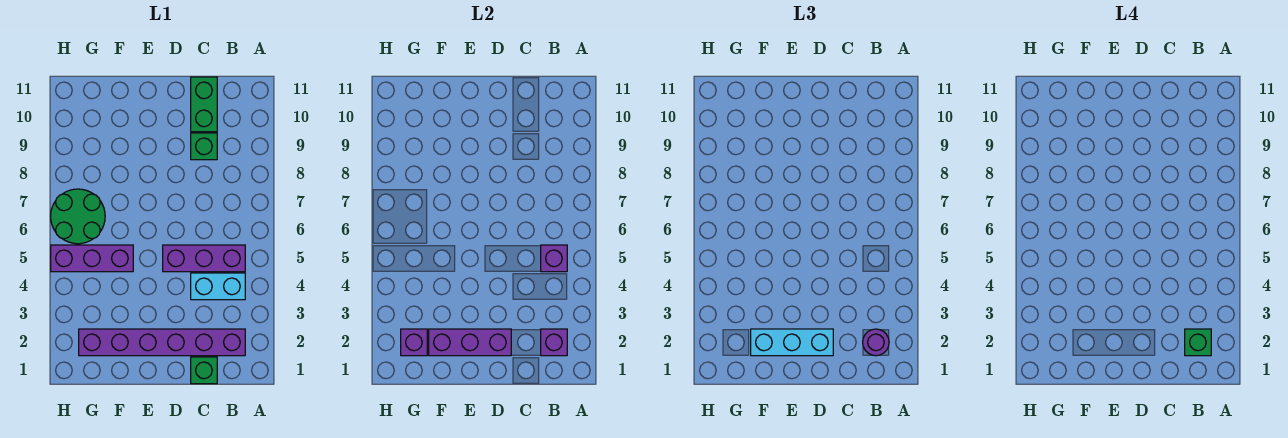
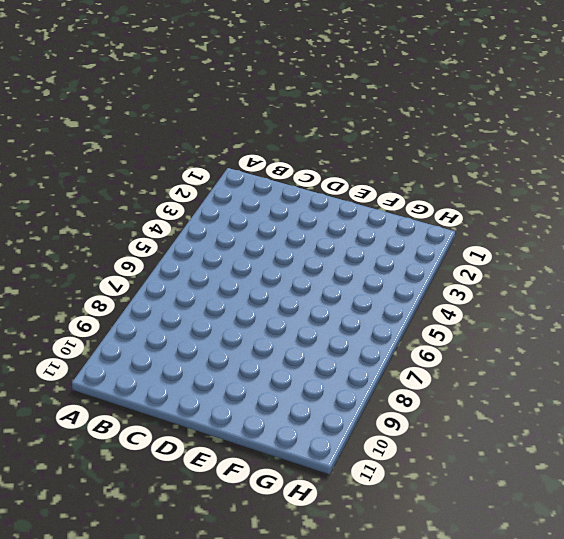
none -> purple 1x6 brick [79,329,245,356]
none -> cyan 1x2 brick [191,273,245,300]
none -> purple 1x3 brick [163,245,245,272]

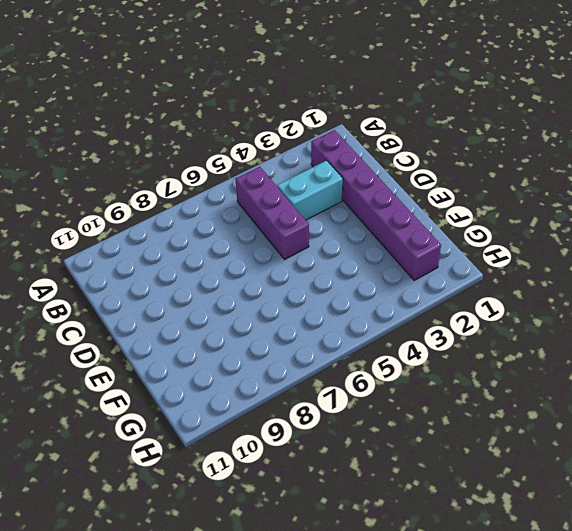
cyan 1x2 brick [277,160,343,220] -> cyan 1x2 brick turned to [191,273,245,300]
none -> green 1x1 brick [191,357,217,384]
none -> green 1x1 brick [191,133,217,160]
none -> green 1x2 brick [191,77,217,132]

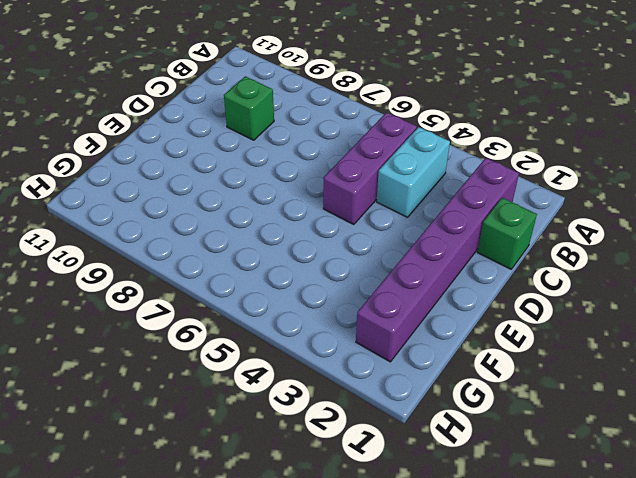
none -> green 1x2 brick [191,77,217,132]
none -> purple 1x3 brick [51,245,133,272]
none -> green 2x2 round brick [51,189,105,244]

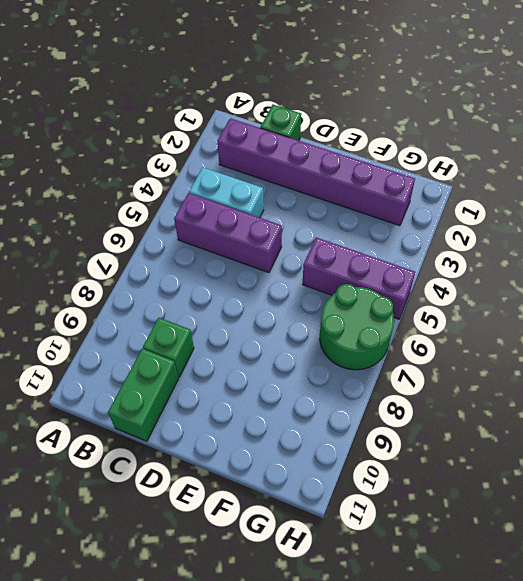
none -> purple 1x1 brick [541,329,567,356]
none -> purple 1x1 brick [541,245,567,272]
none -> purple 1x3 brick [429,329,511,356]

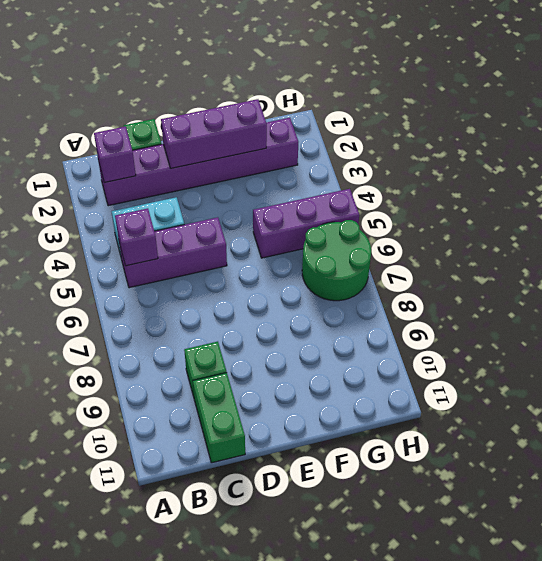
none -> purple 1x1 brick [401,329,427,356]
none -> purple 1x1 round brick [863,329,889,356]
none -> cyan 1x3 brick [751,329,833,356]

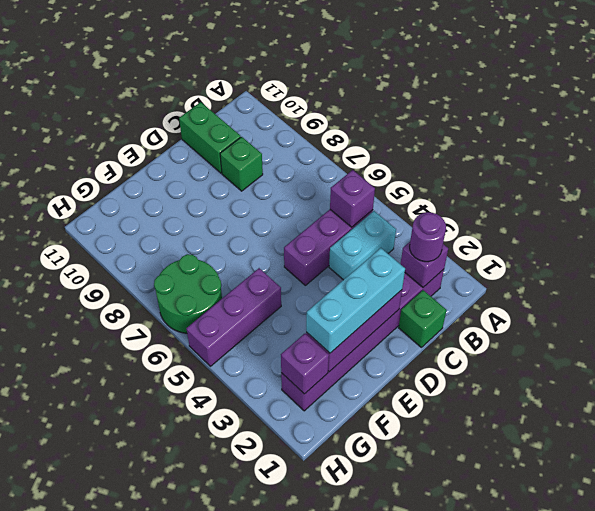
none -> green 1x1 brick [1185,329,1211,356]

